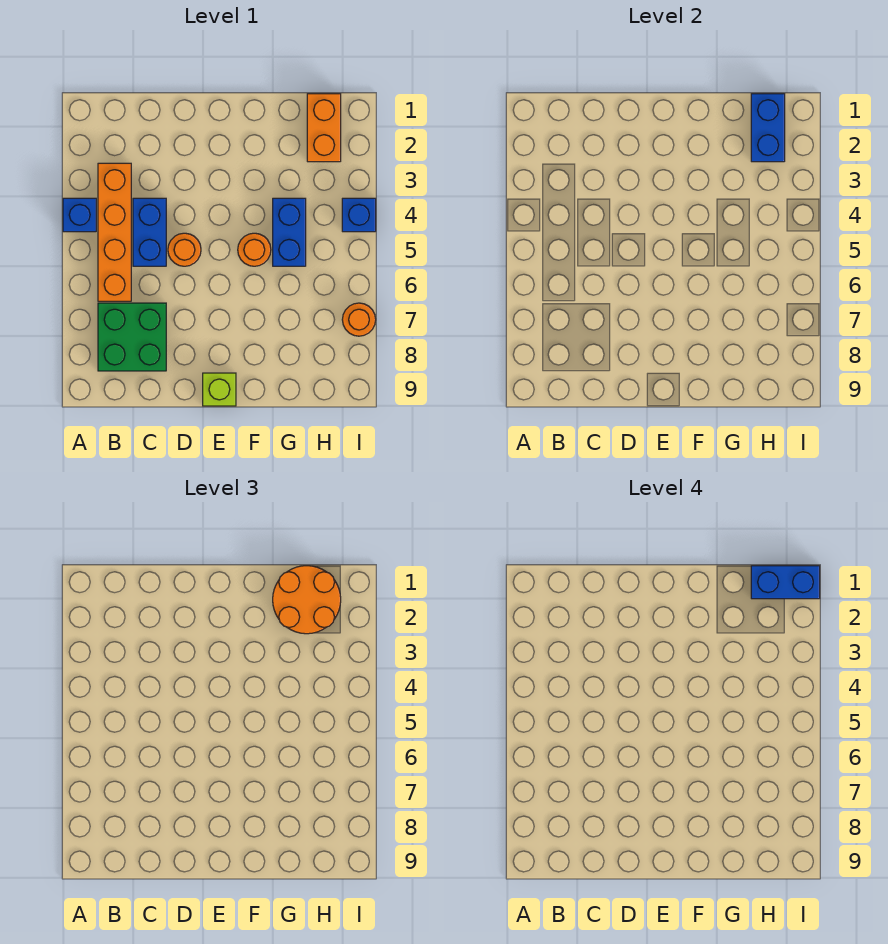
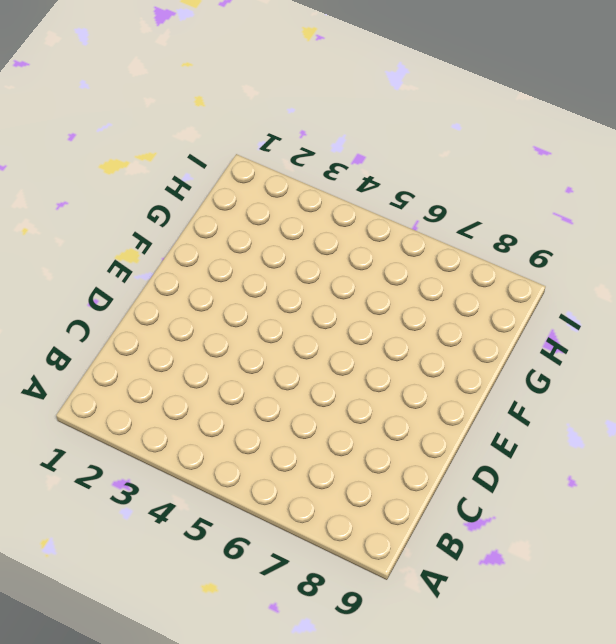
none -> blue 1x1 brick [63,198,96,232]
none -> orange 1x4 brick [98,163,131,301]
none -> green 2x2 brick [98,303,166,371]

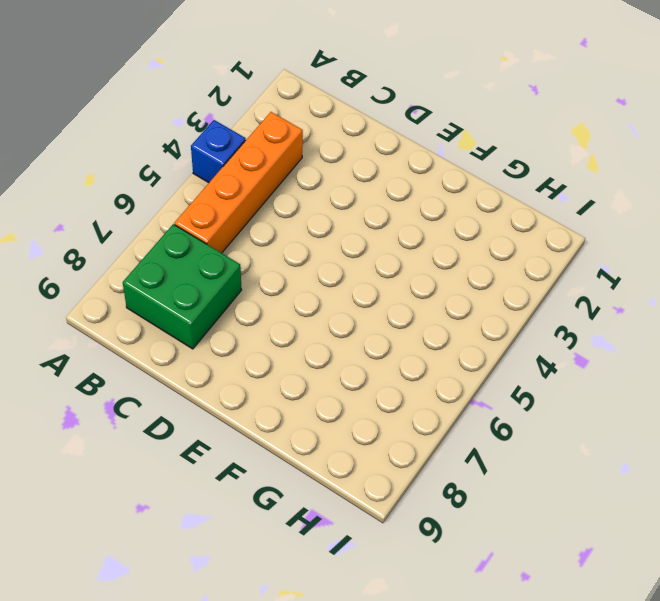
none -> blue 1x2 brick [133,198,166,266]
none -> orange 1x1 round brick [168,233,201,266]
none -> lime 1x1 brick [203,373,236,406]

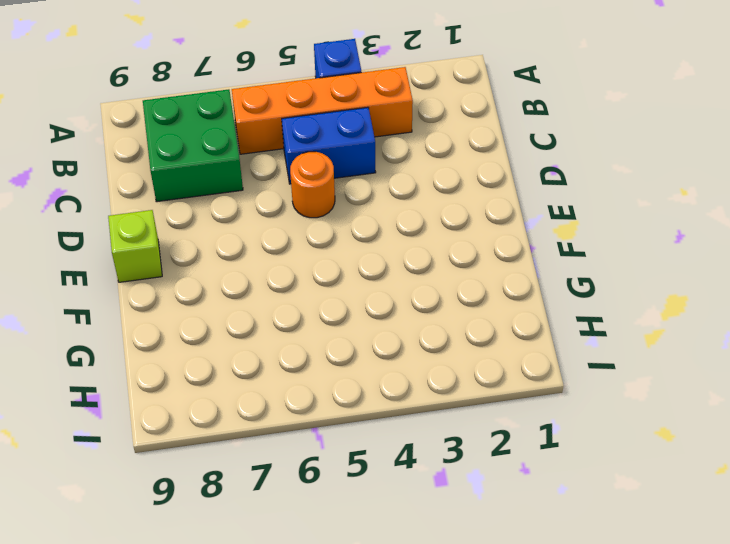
none -> orange 1x1 round brick [238,233,271,266]
none -> blue 1x2 brick [273,198,306,266]
none -> orange 1x2 brick [307,94,341,162]

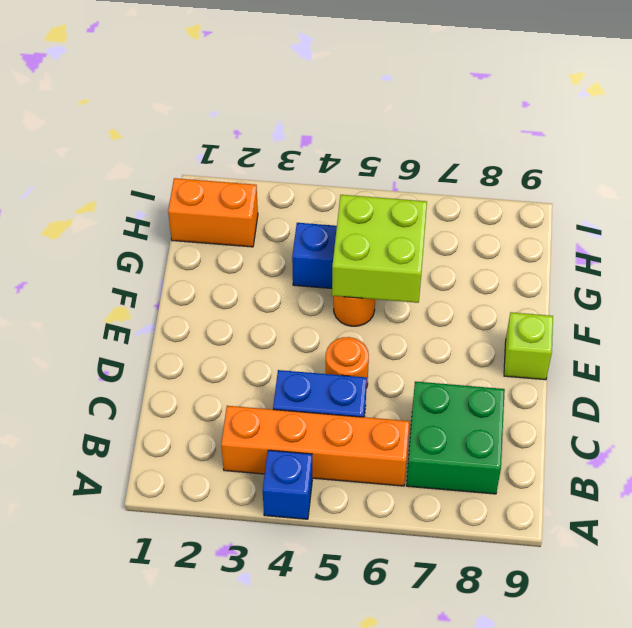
lime 2x2 brick [332,195,427,303] -> none
none -> blue 1x1 brick [342,198,376,232]
none -> orange 1x1 round brick [342,303,376,336]
none -> blue 1x2 brick [751,94,785,162]

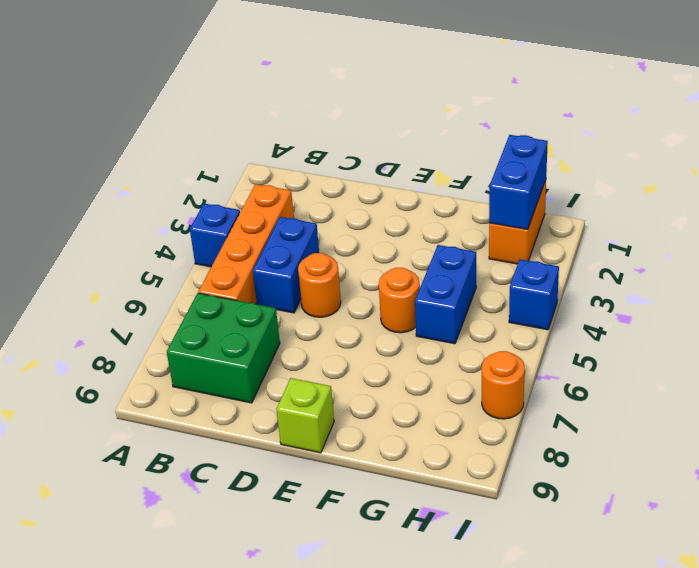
none -> orange 2x2 round brick [273,566,341,634]
none -> blue 1x2 brick [751,566,820,599]

